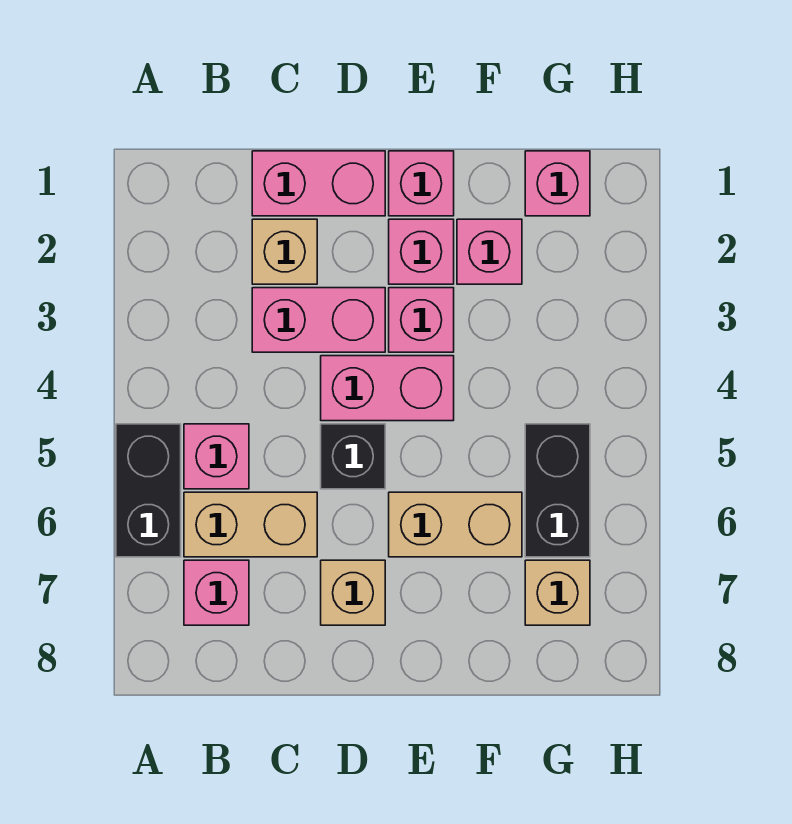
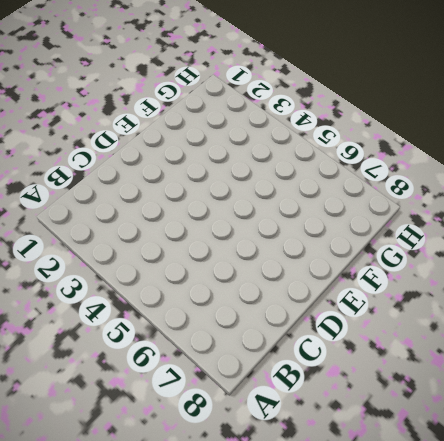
none -> black 1x2 brick [116,424,181,557]
none -> pink 1x1 brick [184,424,249,489]
none -> tan 1x2 brick [184,492,317,557]

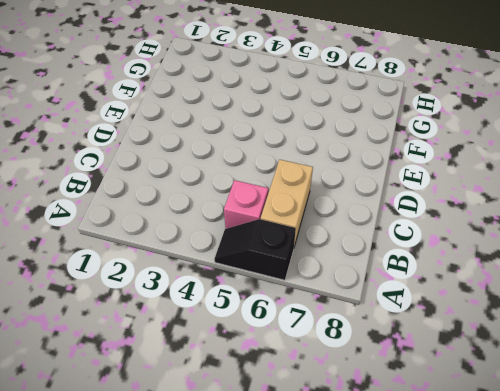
black 1x2 slope [214,219,296,280] -> black 1x2 brick [116,424,181,557]
none -> pink 1x1 brick [184,560,249,625]
none -> pink 1x2 brick [252,151,385,216]
none -> tan 1x1 brick [252,219,317,284]

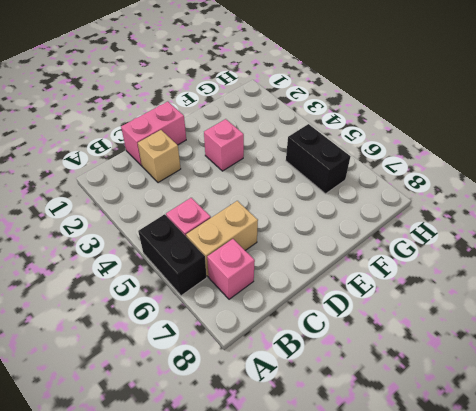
none -> pink 1x2 brick [252,288,385,352]
none -> pink 1x2 brick [321,356,454,421]
none -> black 1x1 brick [321,424,385,489]

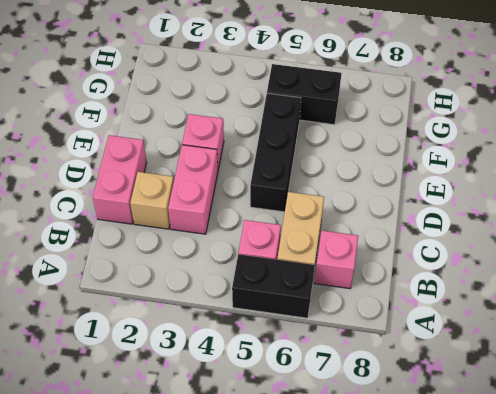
black 1x3 brick [250,93,301,212] -> black 1x1 brick [321,424,385,489]
none -> pink 1x2 brick [321,356,454,421]
none -> tan 1x1 brick [321,560,385,625]
none -> pink 1x1 brick [389,151,454,216]

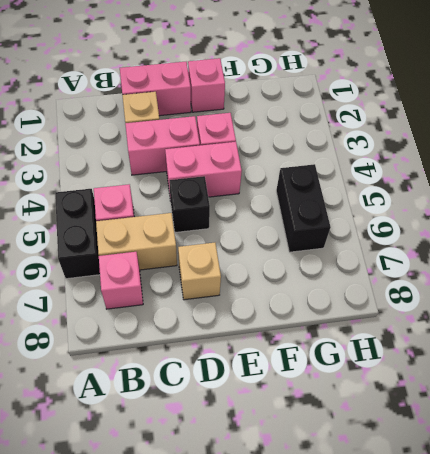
none -> pink 1x1 brick [389,219,454,284]
none -> tan 1x2 brick [389,492,522,557]
none -> pink 1x1 brick [457,219,522,284]

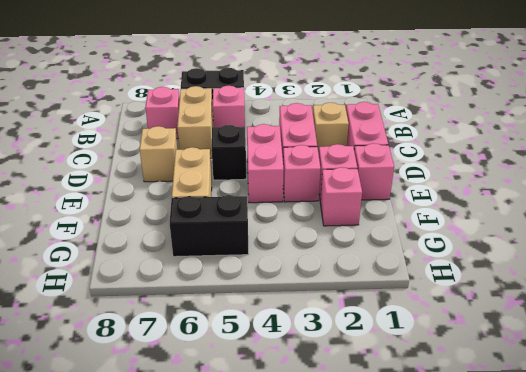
none -> pink 1x1 brick [525,151,590,216]
none -> tan 1x1 brick [525,560,590,625]

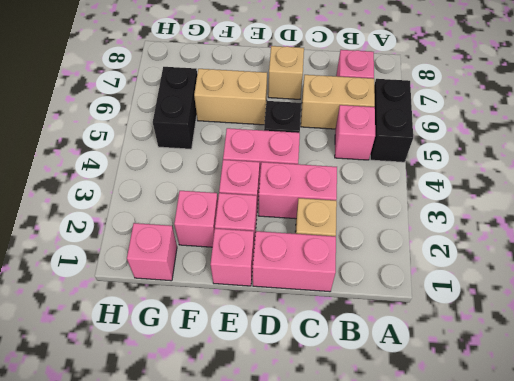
none -> tan 1x1 brick [525,560,590,625]

